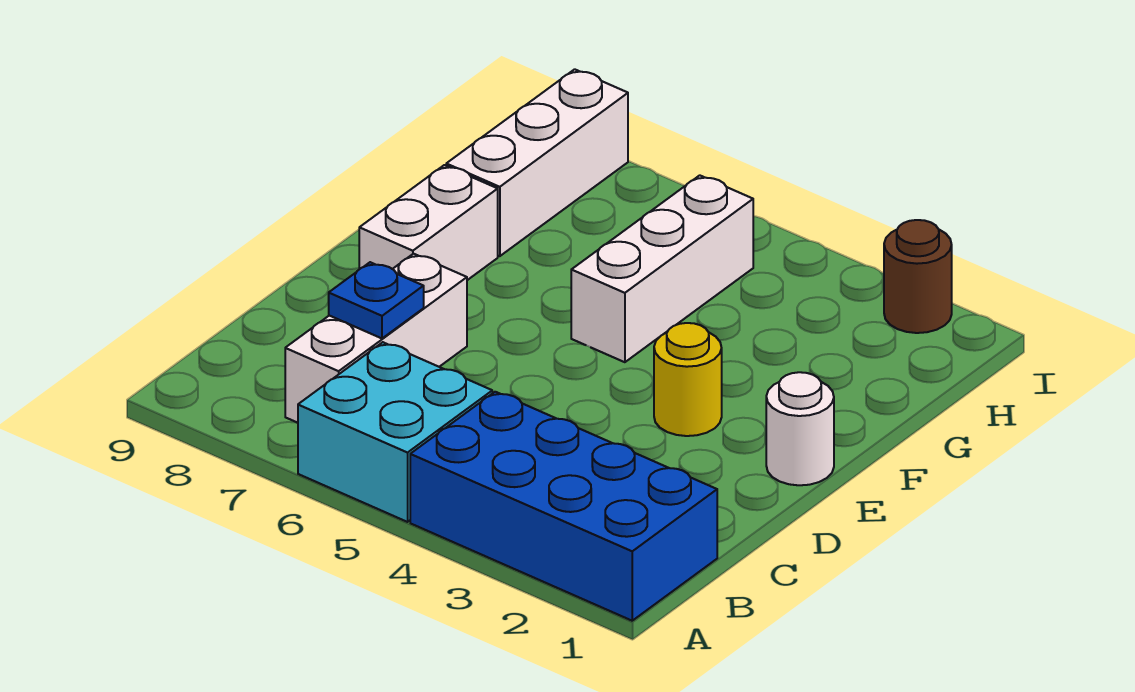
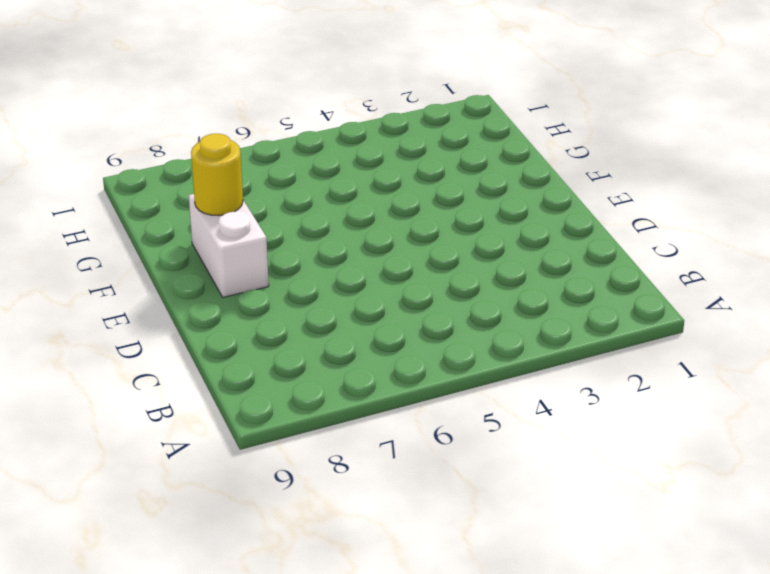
yellow 1x1 round brick [191,134,243,216] -> yellow 1x1 round brick moved to [654,323,722,436]
none -> blue 2x4 brick [410,392,717,621]
none -> cyan 2x2 brick [298,342,492,522]

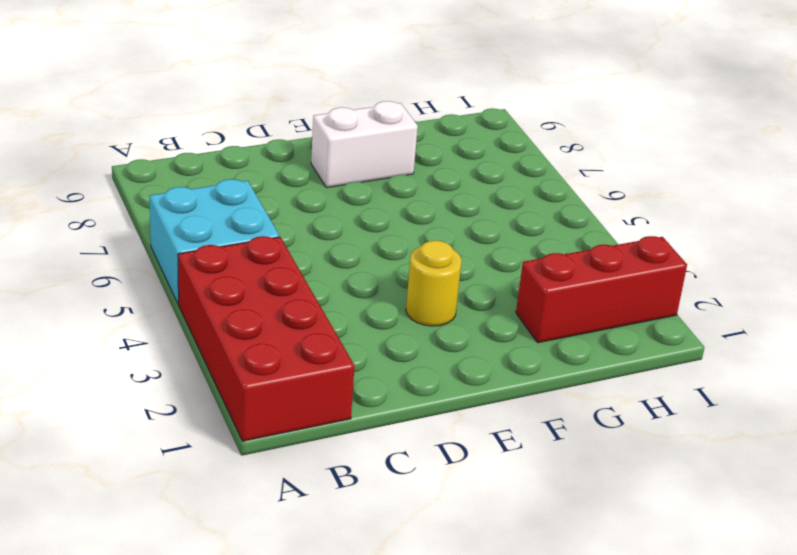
red 2x4 brick [178,236,354,441] -> blue 2x4 brick [410,392,717,621]
red 1x3 brick [516,236,687,343] -> brown 1x1 round brick [884,220,952,333]
none -> white 1x3 brick [285,254,467,423]
none -> white 1x1 round brick [766,372,834,485]

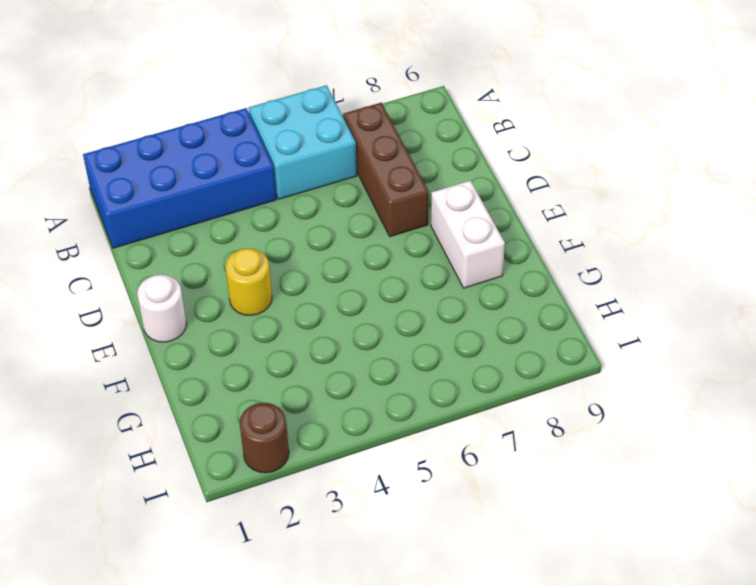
brown 1x3 brick [343,103,429,237] -> white 1x3 brick [285,254,467,423]
none -> white 1x3 brick [571,175,753,362]
none -> white 1x3 brick [446,69,628,256]

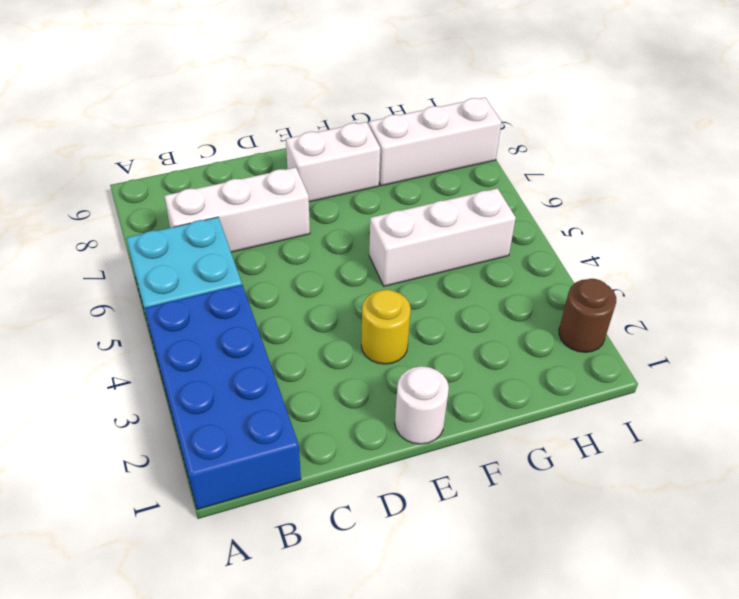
none -> blue 1x1 plate [329,262,424,338]

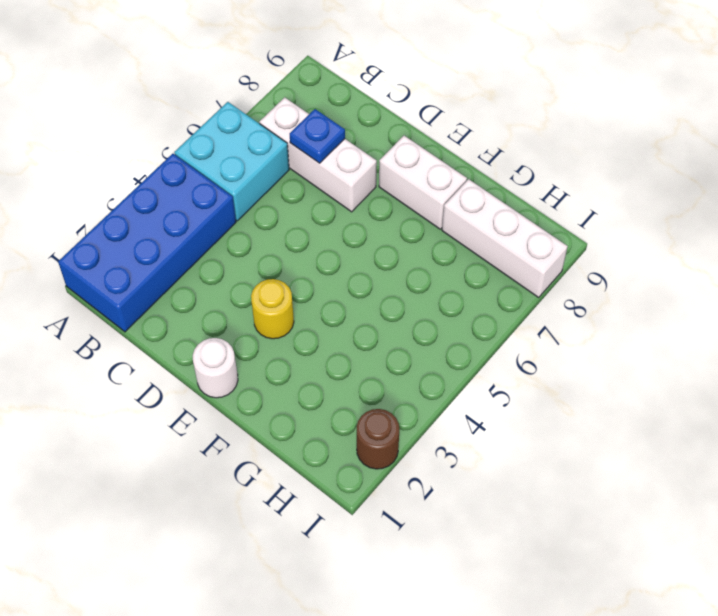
none -> white 1x3 brick [571,175,753,362]

